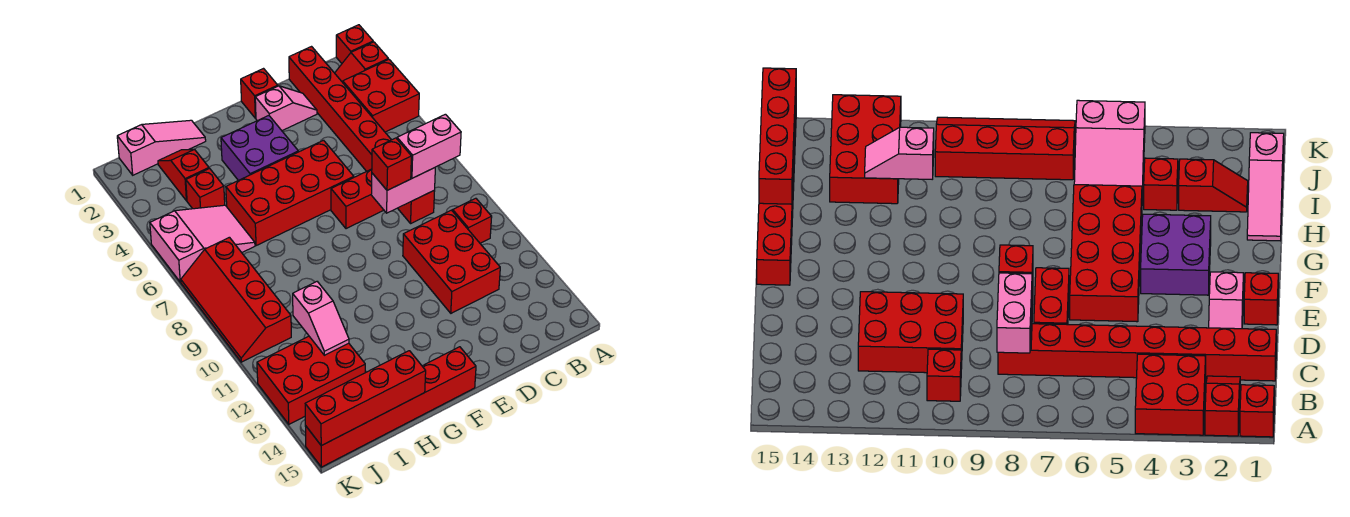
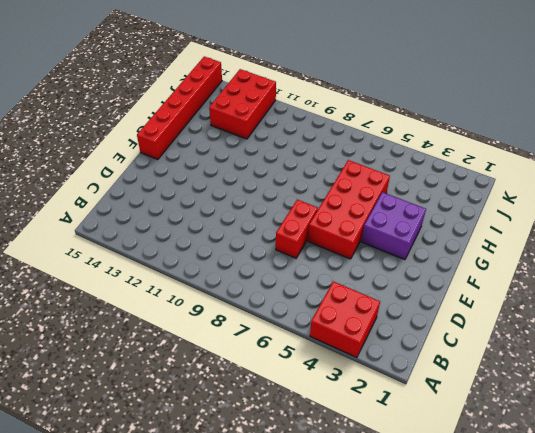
none -> red 1x1 brick [336,25,373,63]
none -> red 1x2 slope [335,42,388,82]
none -> red 1x1 brick [453,198,492,243]

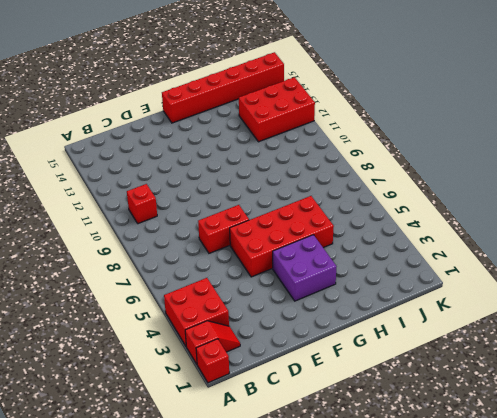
none -> red 1x8 brick [289,47,435,223]
none -> red 2x3 brick [403,210,500,313]
none -> pink 1x2 slope [255,86,317,131]

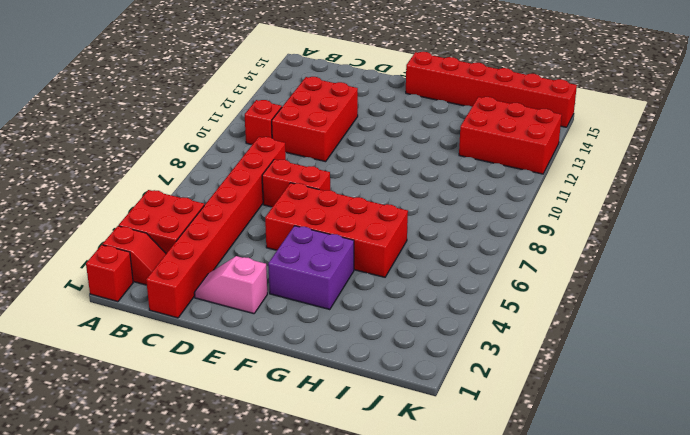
none -> red 1x1 brick [241,69,278,118]
none -> pink 1x3 slope [117,120,206,175]
none -> red 1x2 slope [158,149,209,201]

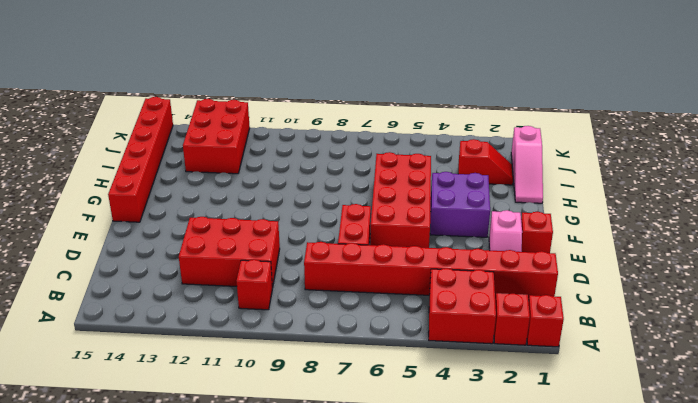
none -> red 1x1 brick [186,169,225,209]
none -> pink 2x3 slope [150,205,255,282]
none -> red 2x4 slope [181,237,291,362]

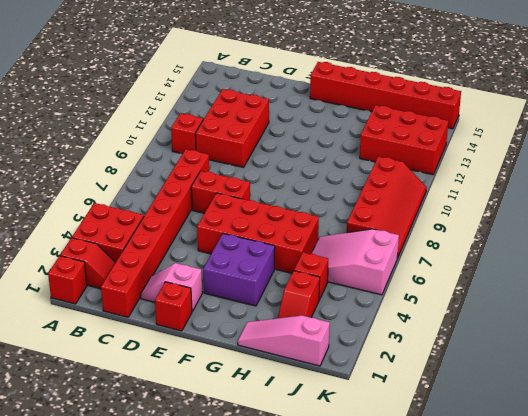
none -> pink 1x2 brick [371,168,435,213]
none -> red 1x4 brick [305,351,426,446]
none -> pink 1x2 slope [293,282,349,355]

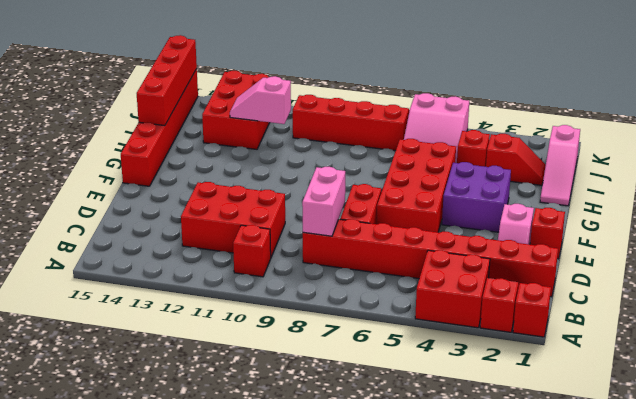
none -> pink 1x2 brick [397,114,461,178]
none -> red 1x1 brick [372,138,411,190]

